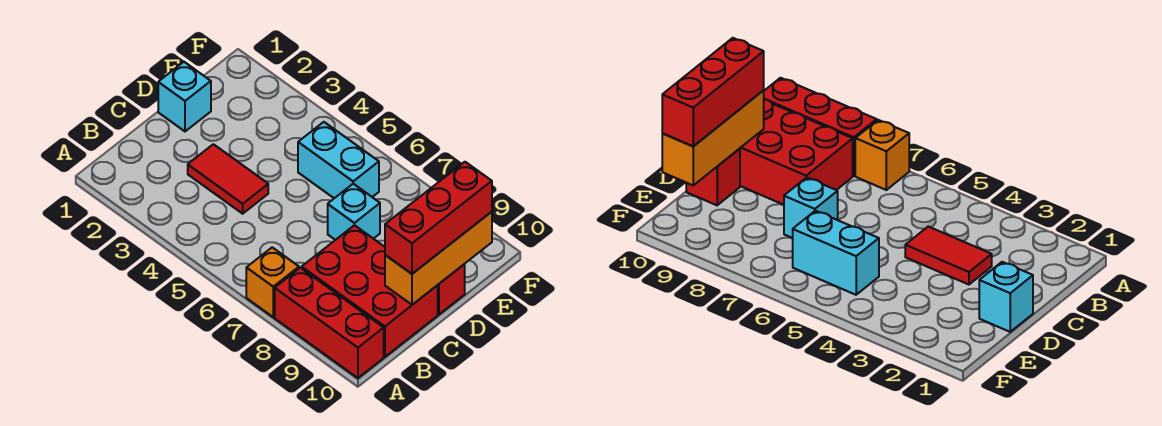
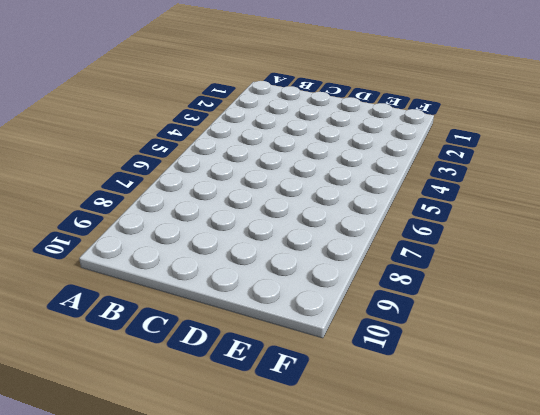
none -> orange 1x1 brick [246,247,299,317]
none -> red 1x3 brick [275,268,384,378]

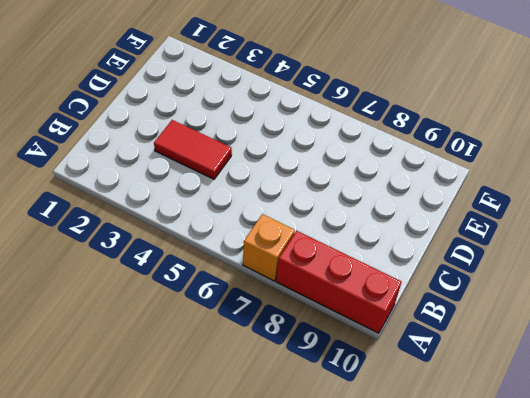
none -> red 2x3 brick [302,225,438,357]
none -> cyan 1x1 brick [158,62,211,131]

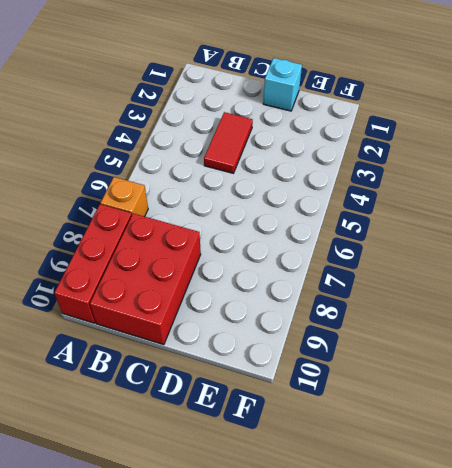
none -> cyan 1x1 brick [328,184,380,240]
none -> red 1x1 brick [438,264,465,314]

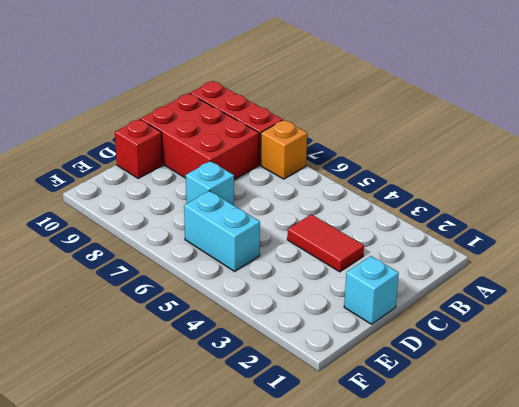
none -> orange 1x3 brick [385,212,492,305]
none -> red 1x3 brick [385,162,492,274]

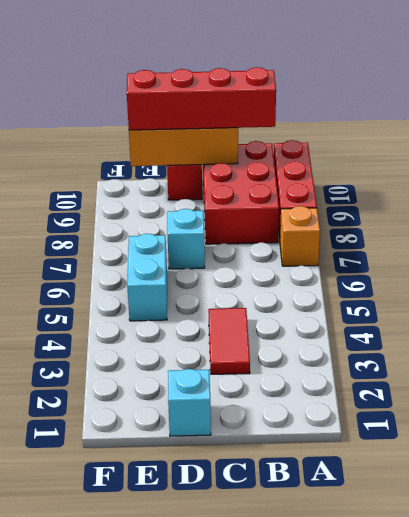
red 1x4 brick [127,67,276,130] -> red 1x3 brick [385,162,492,274]

